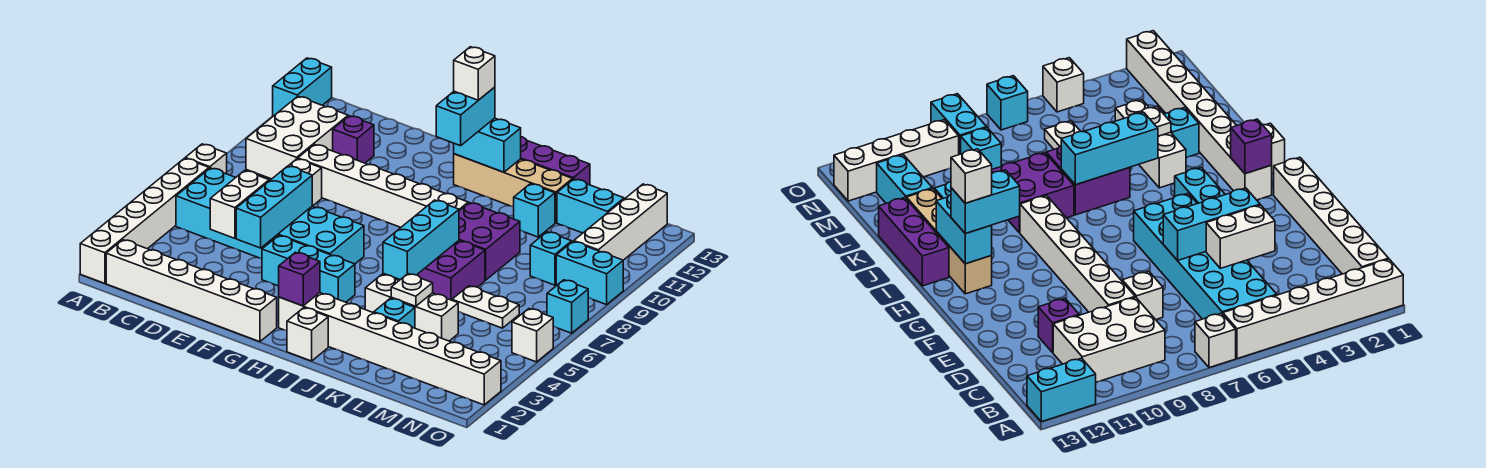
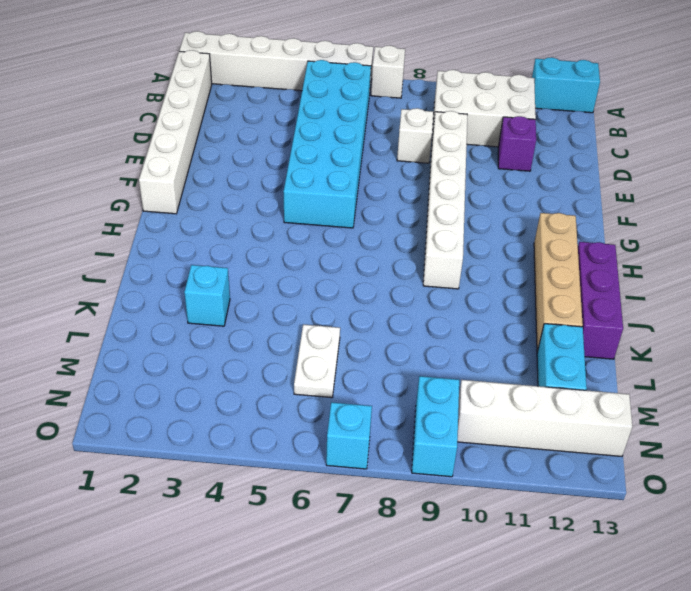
none -> cyan 1x3 brick [262,236,355,302]
none -> white 1x8 brick [279,293,501,405]
none -> white 1x1 brick [287,308,328,361]
none -> white 1x3 brick [365,274,458,341]

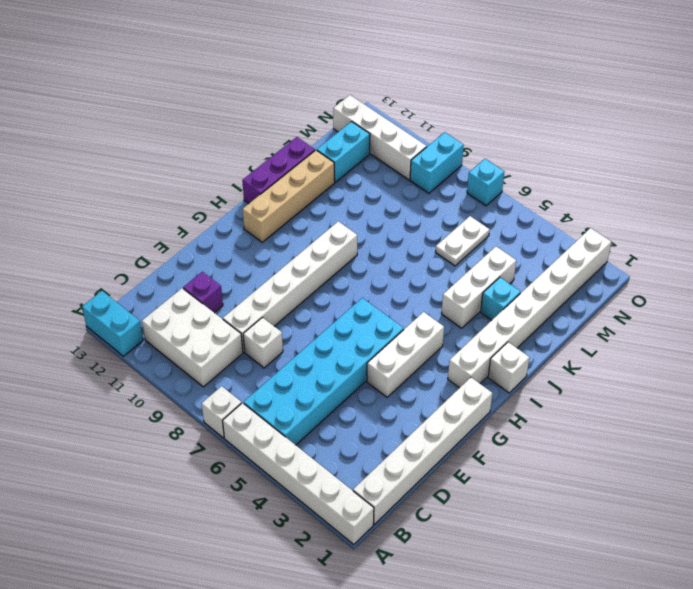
white 1x3 brick [367,312,444,397] -> cyan 1x3 brick [262,236,355,302]
none -> purple 2x2 brick [417,241,485,300]
none -> purple 2x2 brick [459,203,520,280]
none -> cyan 1x1 brick [514,184,555,237]
none -> cyan 1x1 brick [530,232,572,285]

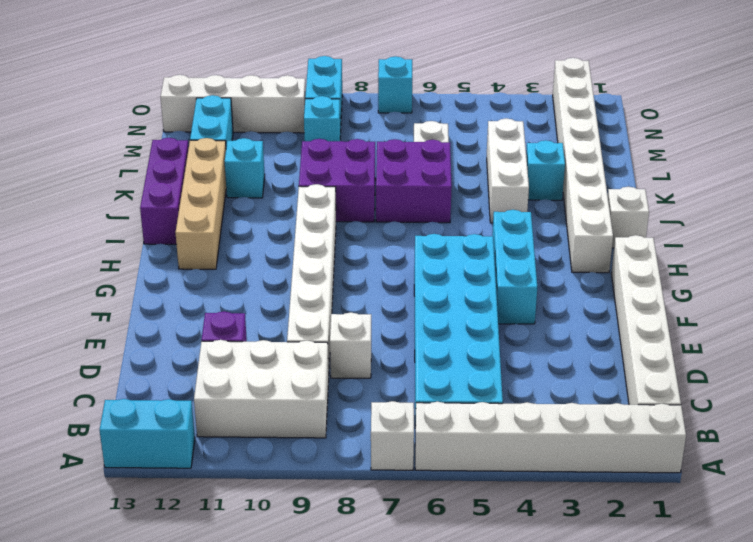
none -> white 1x1 brick [512,309,553,362]
none -> white 1x2 brick [210,171,269,238]
none -> cyan 1x3 brick [236,166,312,248]
none -> purple 1x1 brick [279,252,320,306]

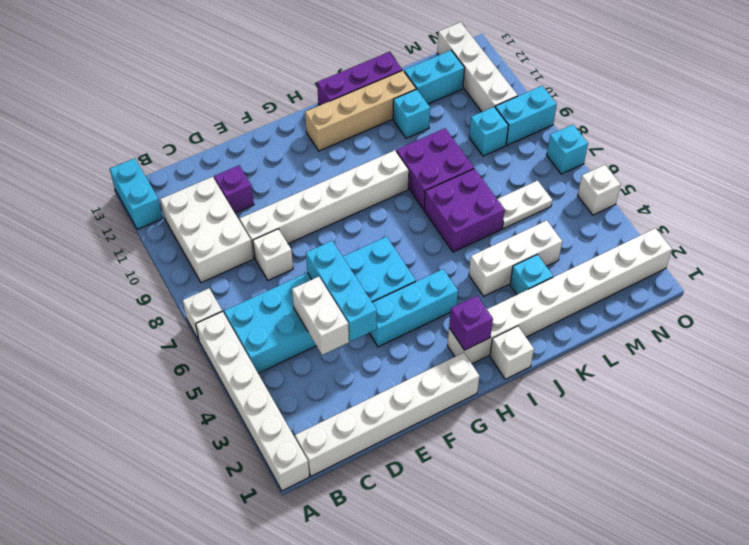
none -> cyan 1x2 brick [454,118,521,172]
none -> cyan 1x3 brick [383,200,459,280]
none -> white 1x1 plate [391,274,433,306]
none -> cyan 1x2 brick [436,87,495,146]

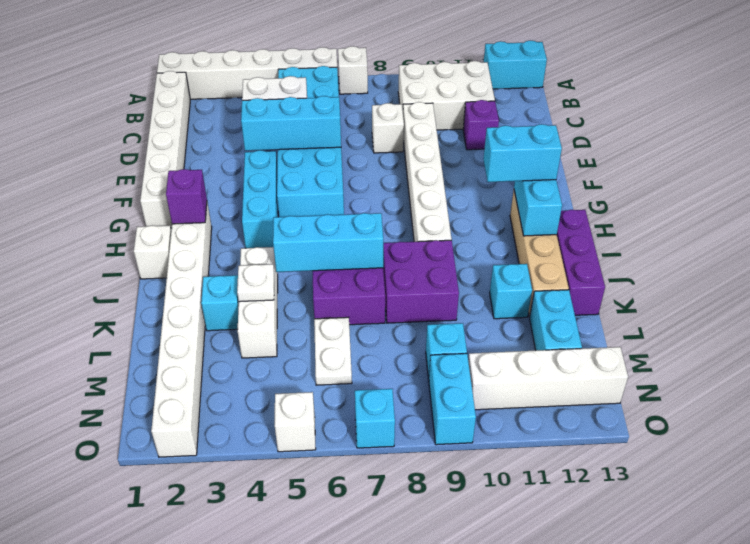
none -> white 1x1 brick [454,47,495,100]

